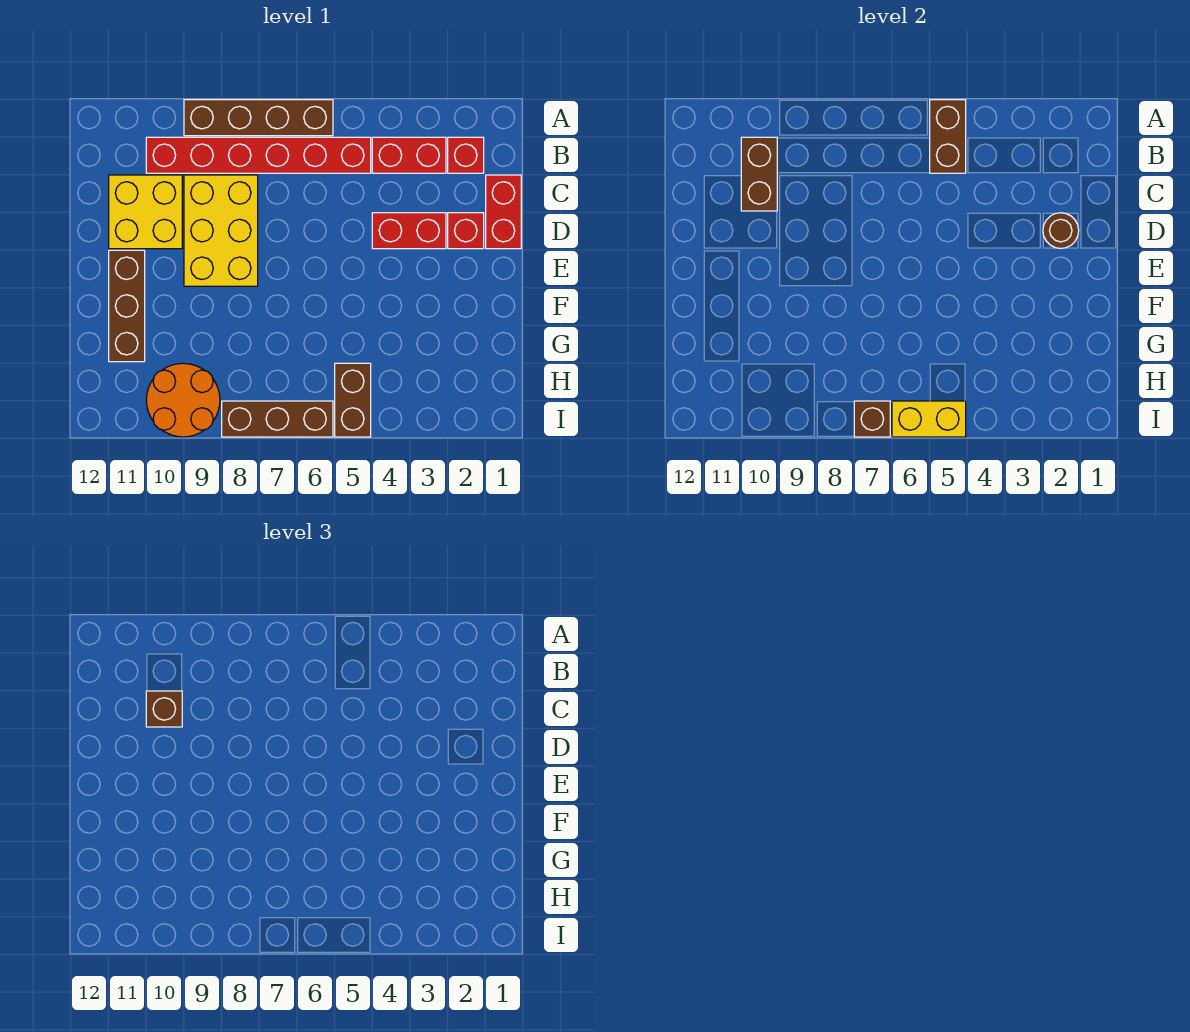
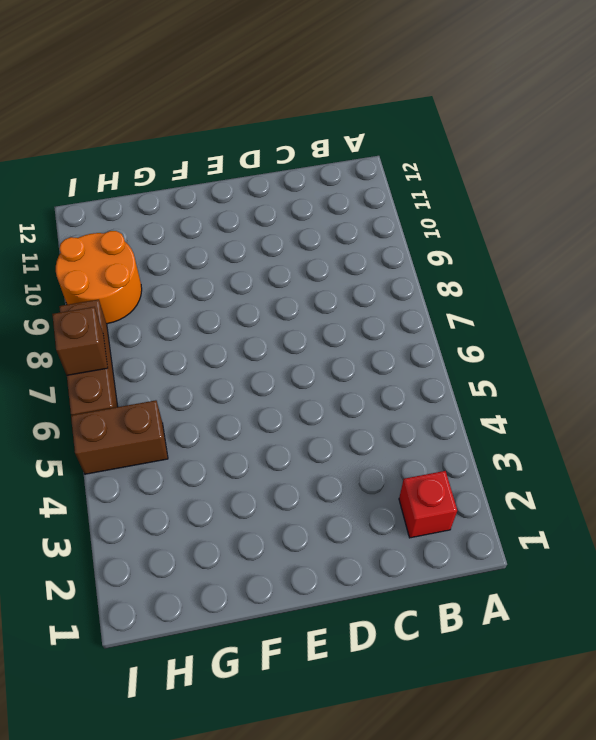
none -> brown 1x4 brick [184,100,333,136]
none -> red 1x2 brick [372,137,446,173]
none -> red 1x6 brick [146,137,371,173]

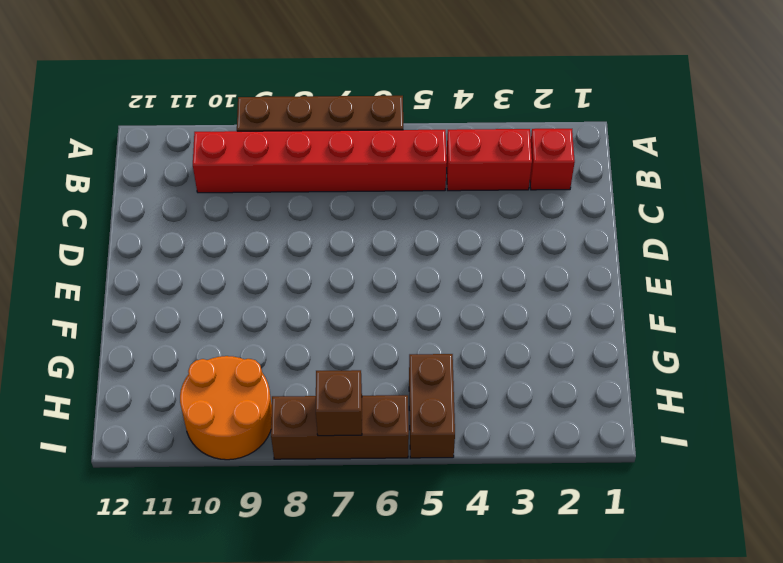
none -> red 1x2 brick [486,175,521,249]
none -> yellow 2x3 brick [184,175,258,286]
none -> yellow 2x2 brick [109,175,182,249]

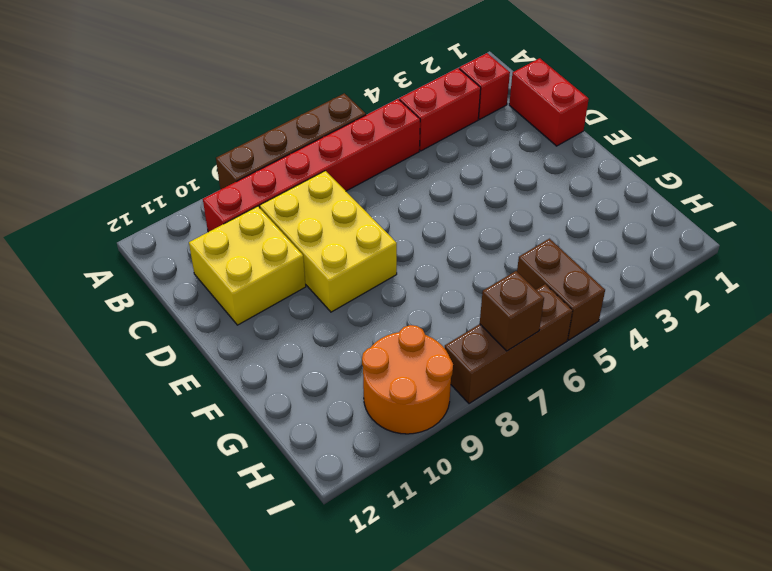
none -> red 1x1 brick [448,213,484,249]
none -> red 1x2 brick [372,213,446,249]
none -> brown 1x3 brick [109,250,145,362]

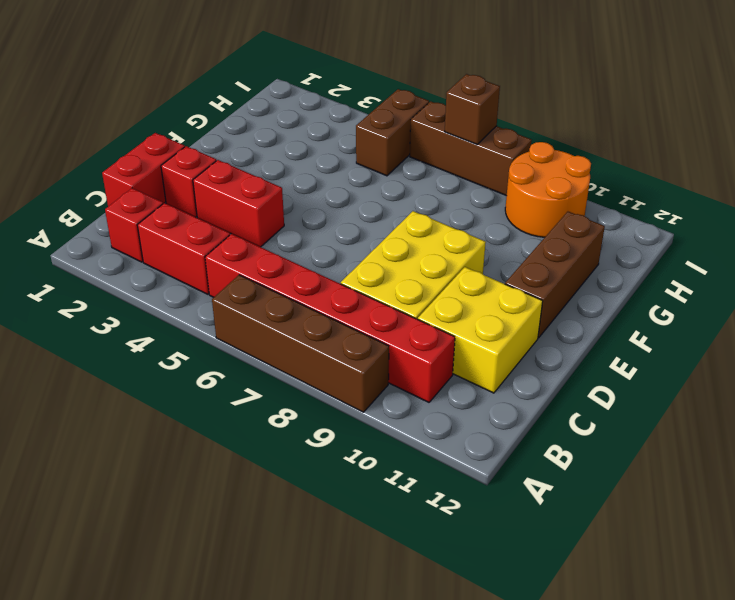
none -> brown 1x2 brick [930,100,966,173]
none -> brown 1x2 brick [741,137,777,211]
none -> brown 1x1 round brick [1043,213,1079,249]

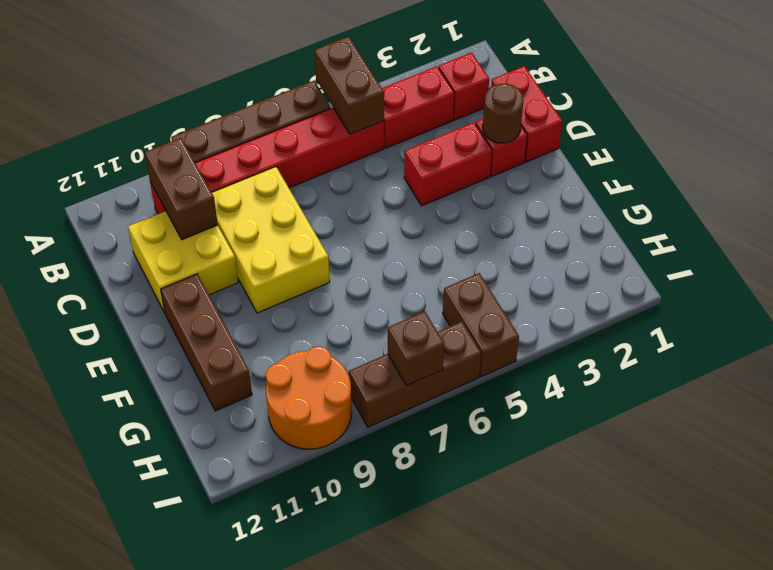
none -> yellow 1x2 brick [892,401,966,437]
none -> brown 1x1 brick [146,691,182,727]

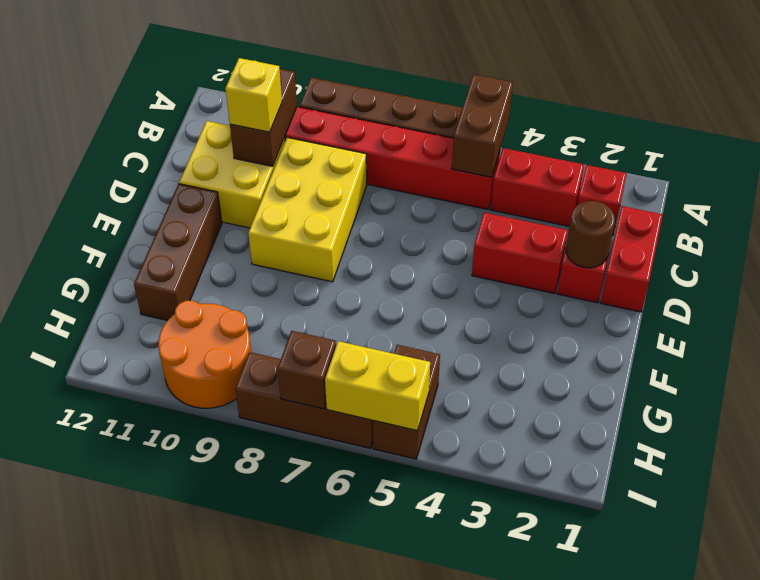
yellow 1x1 brick [225,58,282,132] -> brown 1x1 brick [146,691,182,727]

